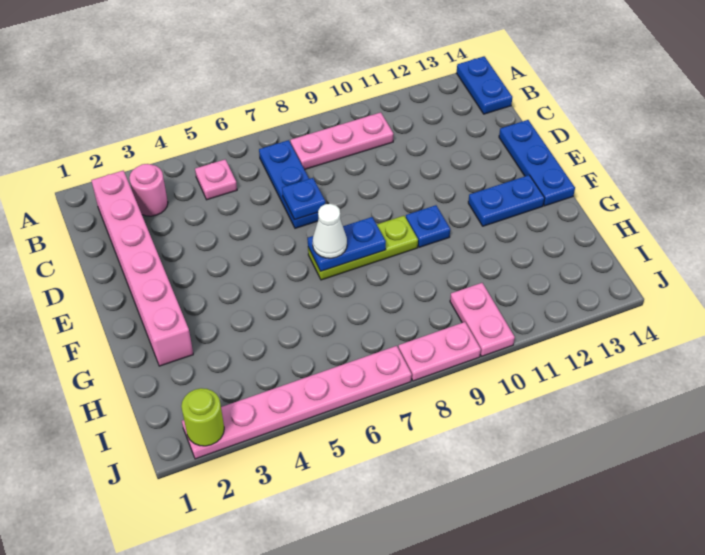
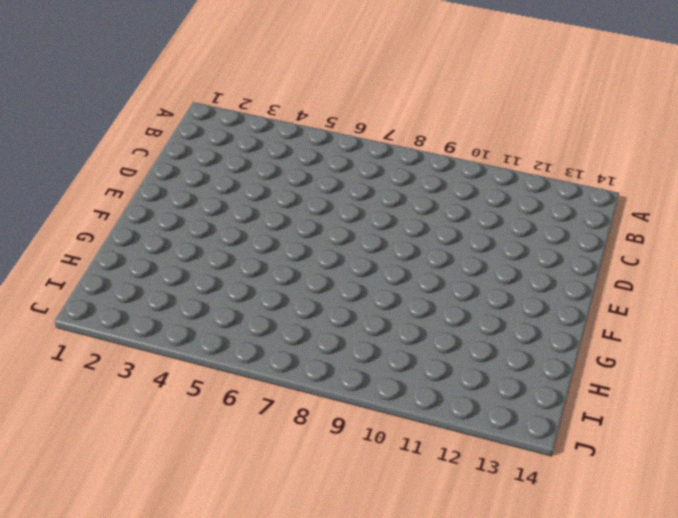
none -> blue 1x2 plate [457,56,512,114]
none -> pink 1x6 brick [91,171,193,366]
none -> pink 1x1 round brick [129,164,168,216]

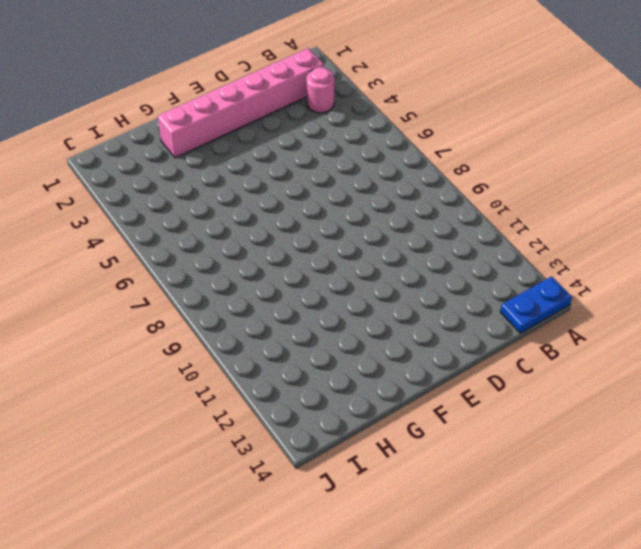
none -> pink 1x1 plate [195,160,237,200]
none -> blue 1x3 plate [259,140,319,228]
none -> pink 1x3 plate [290,112,393,170]

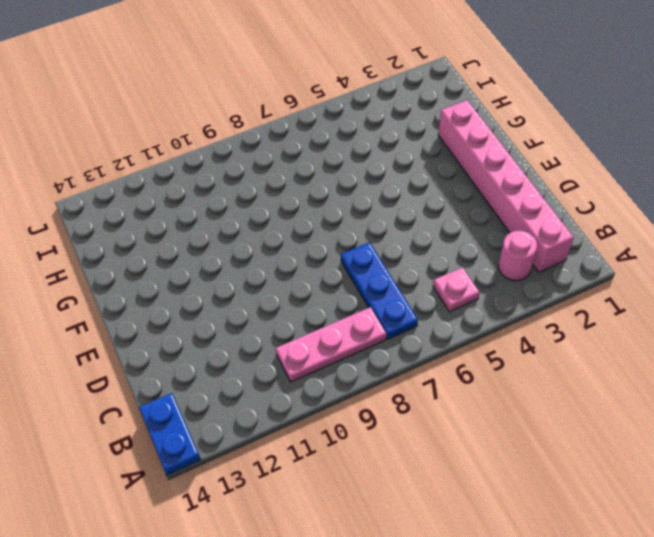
none -> blue 1x3 plate [499,120,575,206]
none -> lime 1x3 plate [308,216,418,280]
none -> blue 1x1 plate [406,205,450,247]

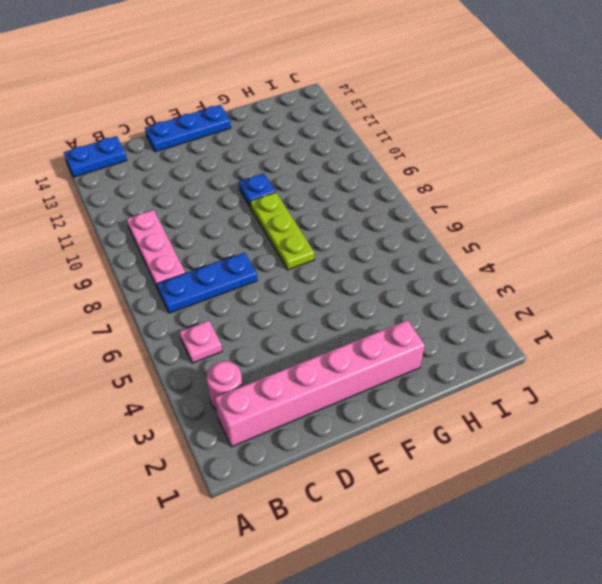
none -> blue 1x2 plate [468,175,545,226]
none -> pink 1x2 plate [450,283,515,356]
none -> pink 1x6 plate [182,346,412,459]

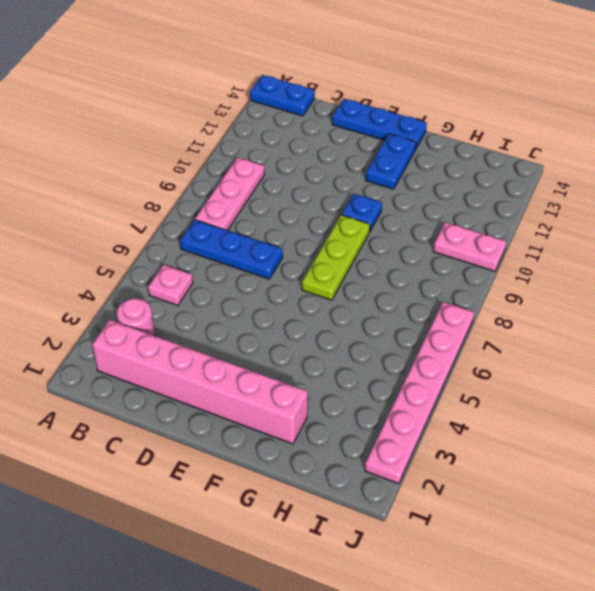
none -> pink 1x2 plate [398,322,481,381]
none -> blue 1x1 plate [282,178,325,220]
none -> blue 1x2 plate [308,217,386,271]

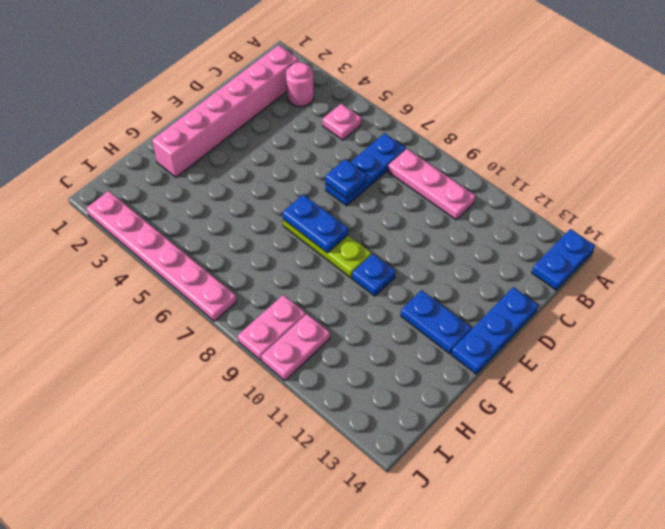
pink 1x2 plate [238,295,306,360] -> pink 1x2 plate turned to [398,322,481,381]
none -> lime 1x1 round brick [181,388,224,446]
none -> white 1x1 cone [313,204,347,258]

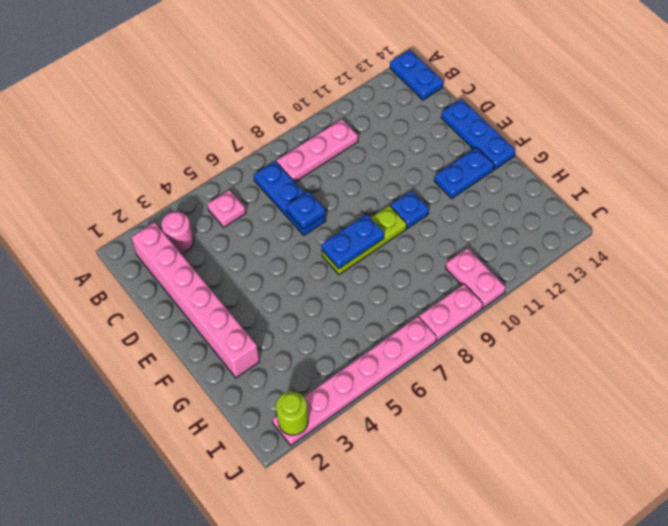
none -> white 1x1 cone [313,204,347,258]

